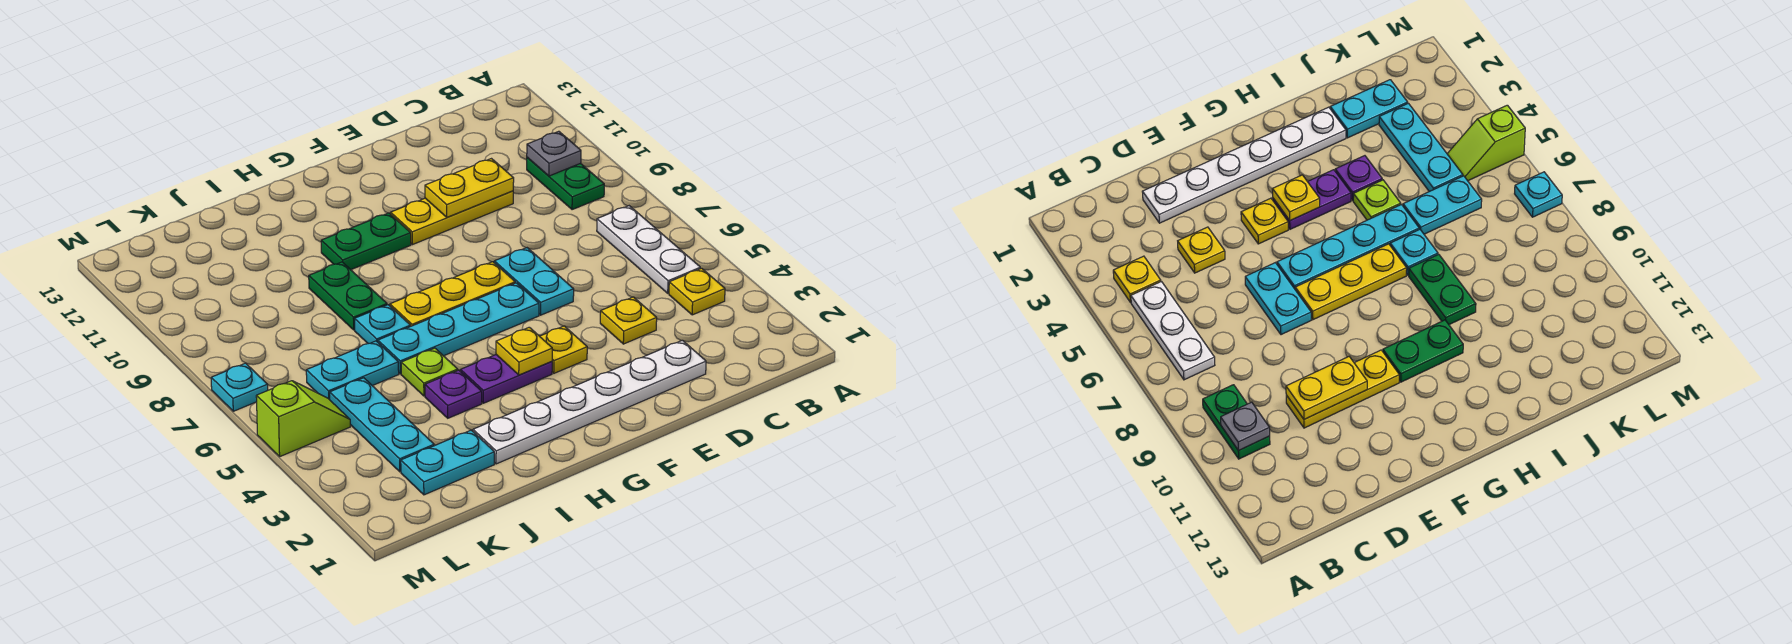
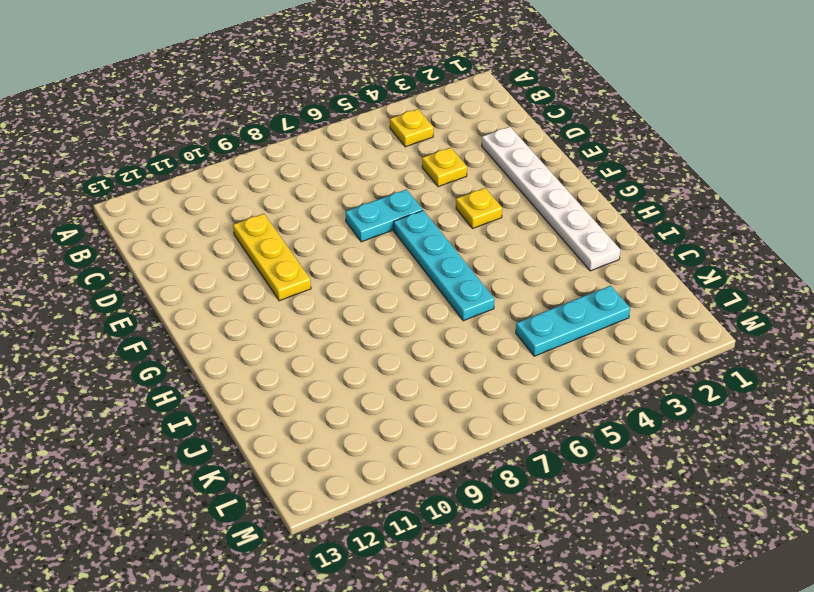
none -> white 1x3 plate [597,206,700,293]
none -> green 1x2 plate [527,157,604,210]
none -> yellow 1x3 plate [390,262,515,326]

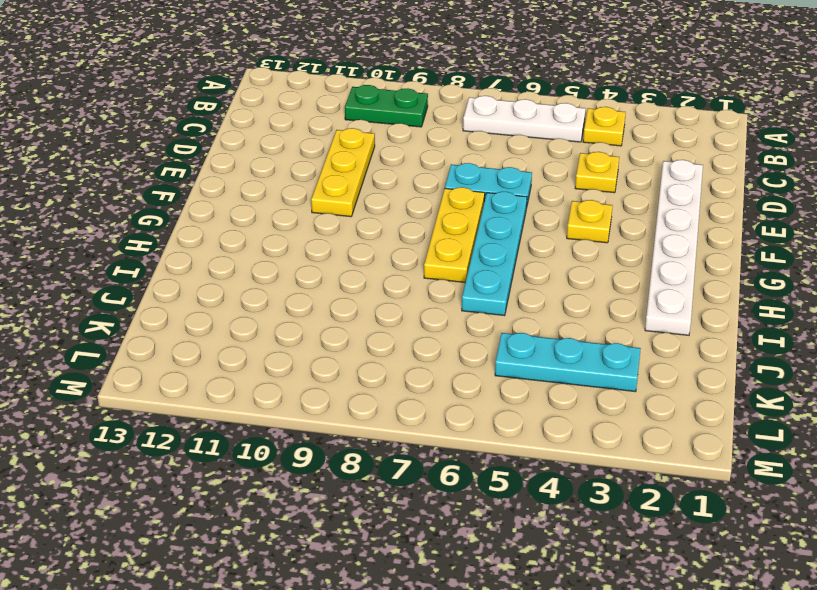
none -> purple 1x2 plate [461,355,552,403]
none -> green 1x2 plate [321,213,411,270]
none -> purple 1x1 plate [425,370,482,418]

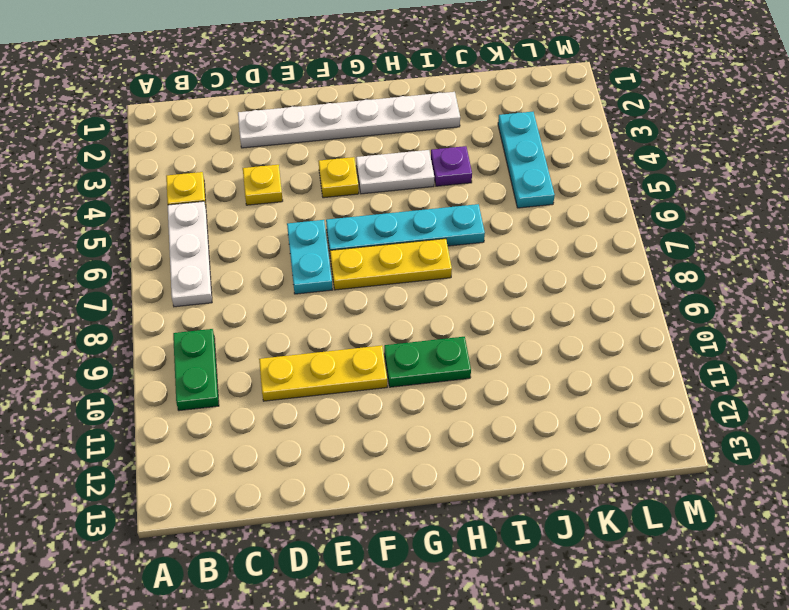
white 1x2 plate [356,150,434,194] -> purple 1x2 plate [461,355,552,403]
none -> lime 1x1 plate [401,348,458,396]
none -> cyan 1x1 plate [355,305,410,344]
none -> green 1x2 plate [309,262,387,330]

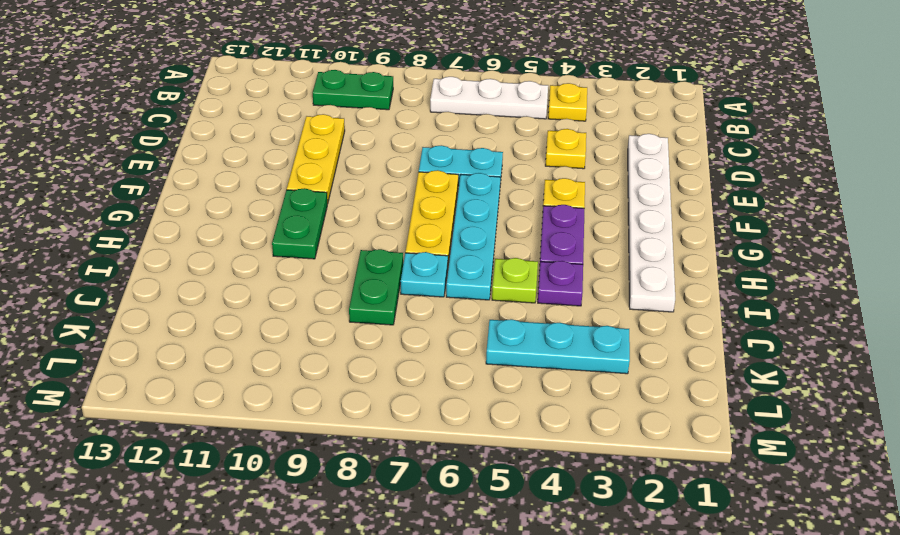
green 1x2 plate [349,249,403,325] -> green 1x2 plate turned to [309,262,387,330]
none -> cyan 1x2 plate [401,430,494,495]
none -> cyan 1x2 plate [306,341,399,400]
none -> lime 1x2 slope [256,381,350,456]

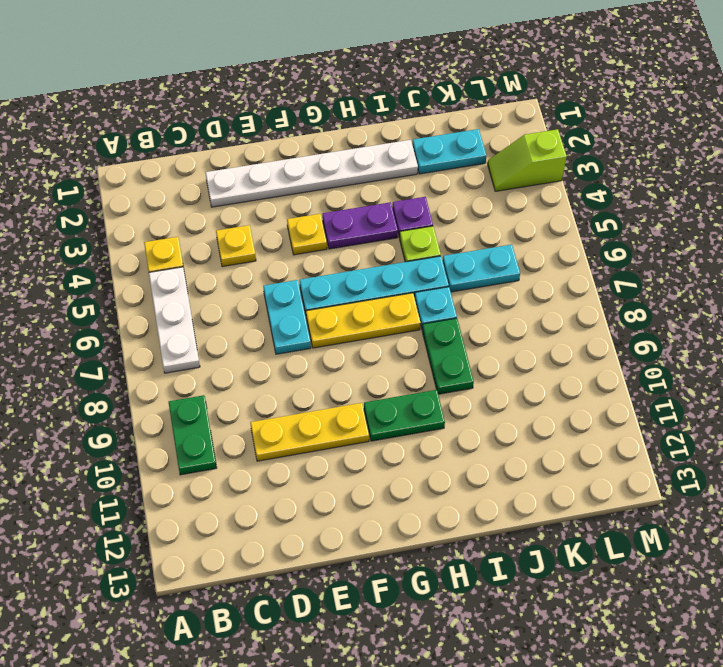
lime 1x2 slope [488,129,567,191] -> lime 1x2 slope moved to [256,381,350,456]
none -> cyan 1x3 plate [330,378,434,472]
none -> cyan 1x1 plate [211,363,268,411]
none -> grey 1x1 plate [527,131,581,176]

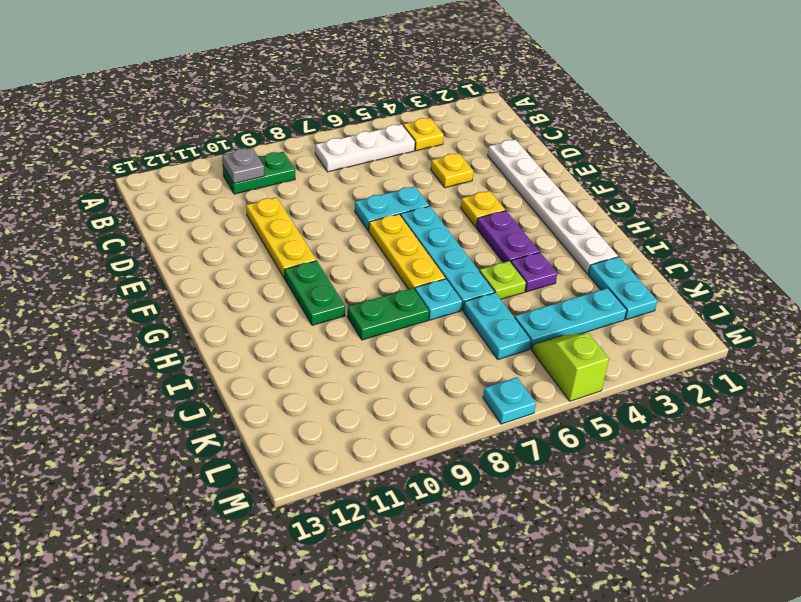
none -> yellow 1x2 plate [425,159,514,217]
none -> yellow 1x1 plate [496,327,552,375]

